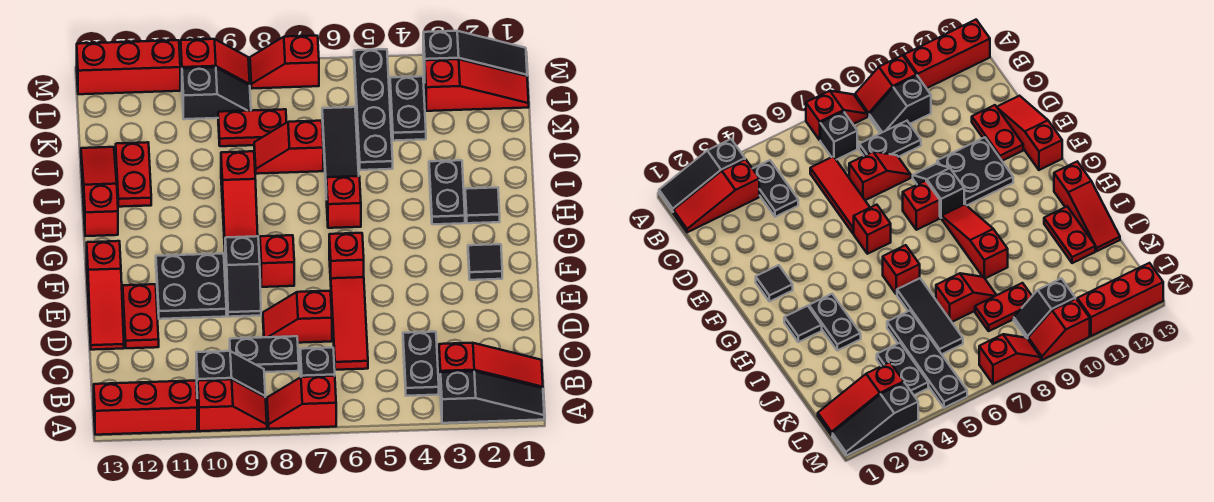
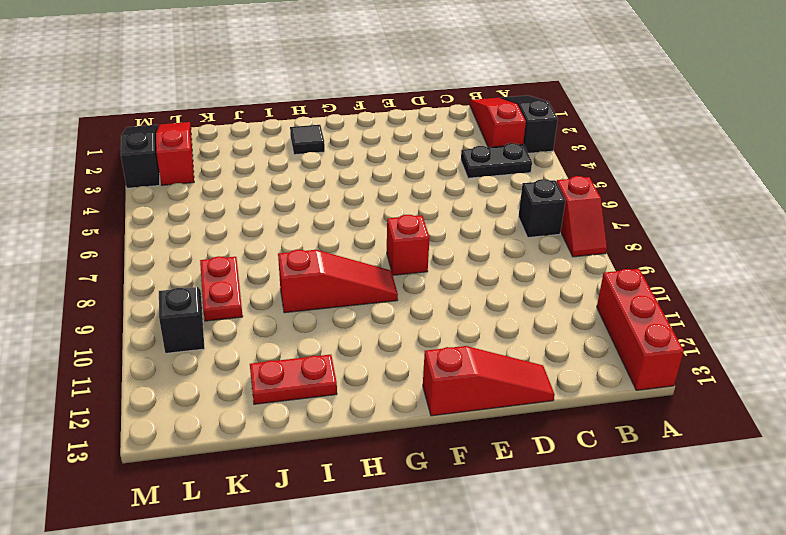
none -> red 1x2 slope [198,379,267,431]
none -> black 1x2 slope [196,351,265,398]
none -> red 1x3 tile [331,277,368,370]
none -> black 1x2 plate [230,336,299,372]

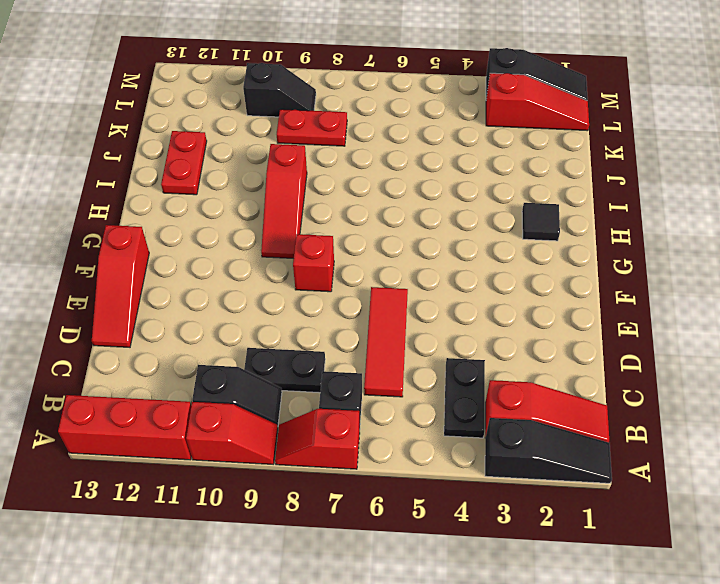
none -> red 1x2 slope [263,291,332,343]
none -> red 1x2 plate [123,284,159,348]
none -> black 1x2 slope [225,236,261,317]
none -> black 2x2 plate [156,254,226,319]

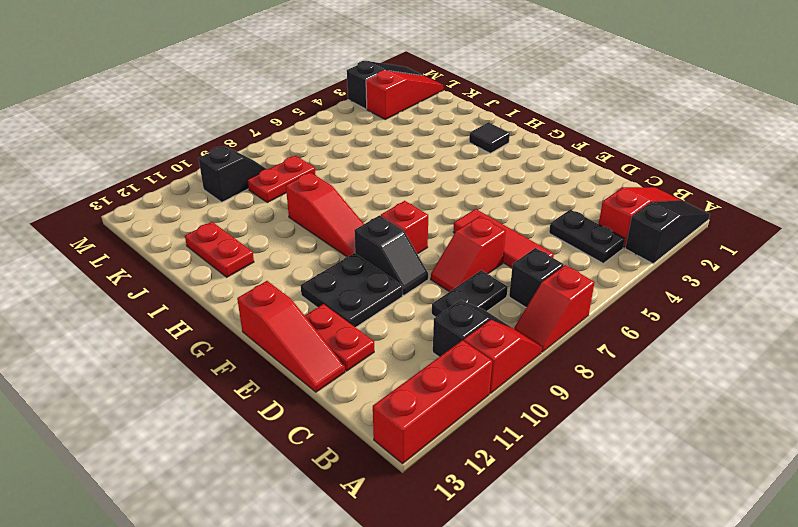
none -> black 1x1 tile [468,244,502,280]
none -> red 1x1 brick [329,233,364,280]
none -> black 1x2 plate [429,160,465,224]
none -> red 1x1 brick [327,176,361,228]

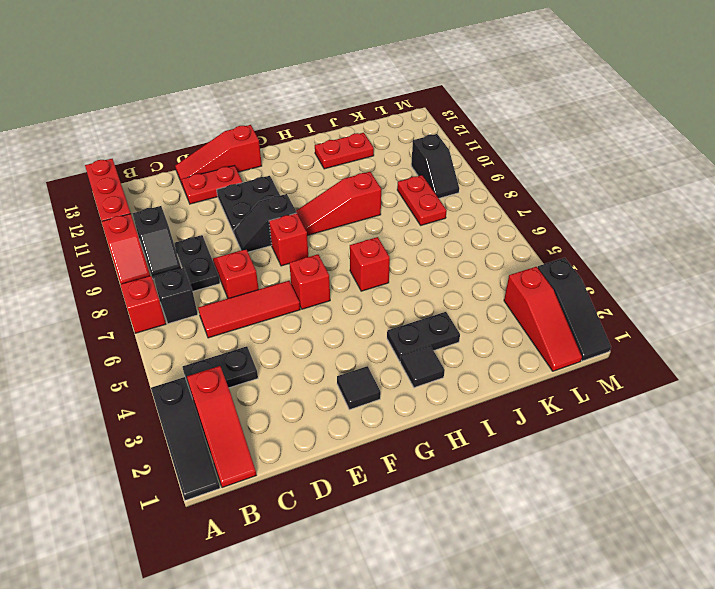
none -> red 1x3 slope [81,147,118,236]
none -> black 1x3 tile [322,107,359,199]
none -> black 1x4 plate [354,49,393,170]
none -> red 1x2 slope [254,121,323,174]

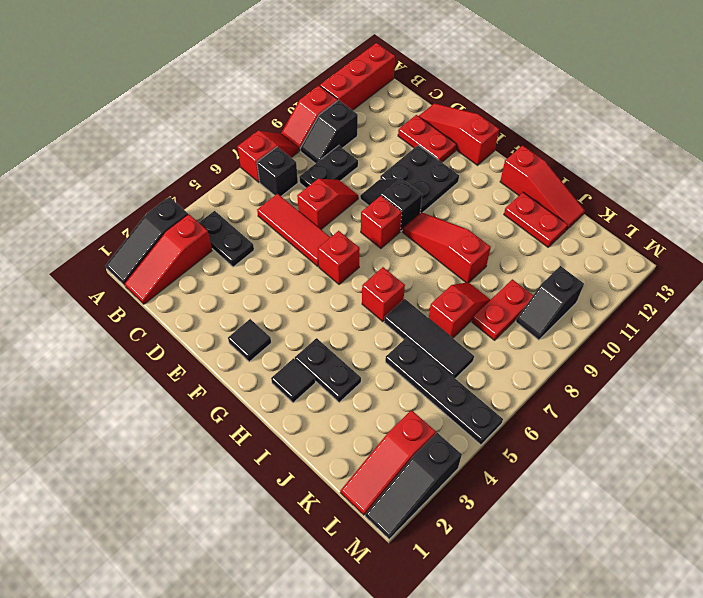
none -> black 1x2 plate [390,76,426,141]
none -> red 1x2 slope [250,36,319,88]
none -> red 1x2 slope [181,39,250,85]
none -> red 1x3 brick [77,40,180,94]

